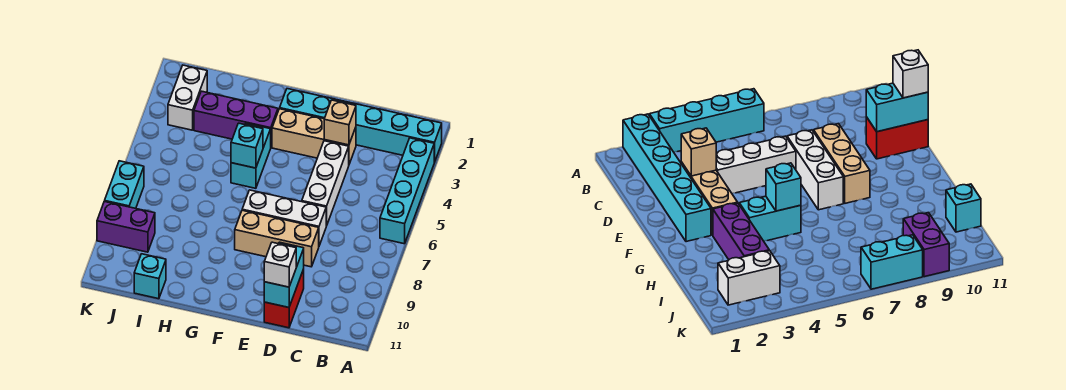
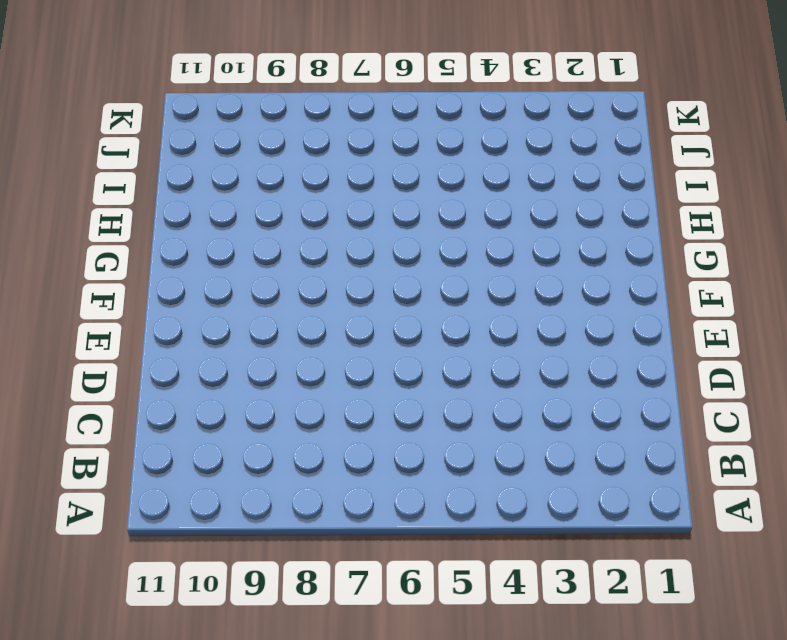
none -> cyan 1x6 brick [280,89,442,162]
none -> cyan 1x4 brick [380,138,434,244]
none -> tan 1x3 brick [272,109,356,164]

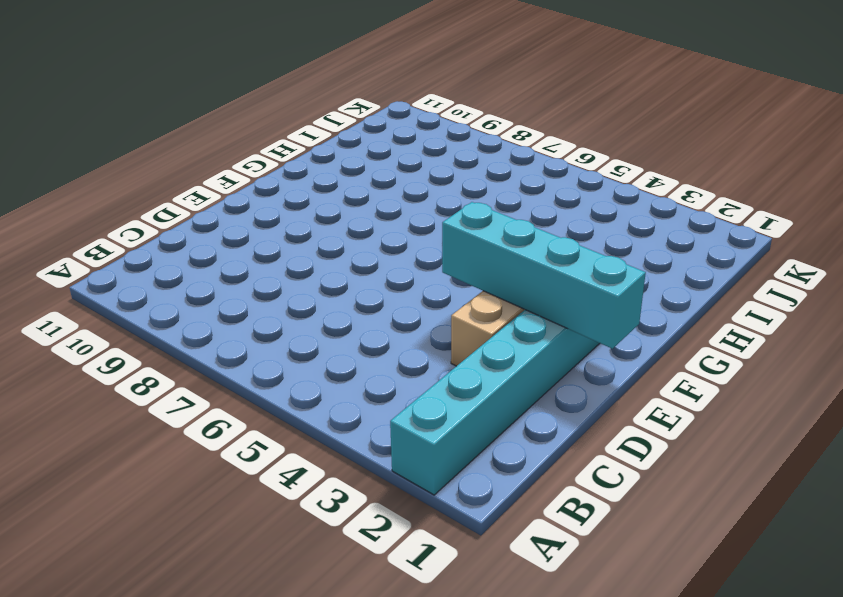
cyan 1x4 brick [442,202,646,349] -> cyan 1x4 brick moved to [380,138,434,244]
none -> white 1x3 brick [302,141,349,226]
none -> white 1x3 brick [242,190,326,246]
none -> tan 1x3 brick [235,210,319,267]

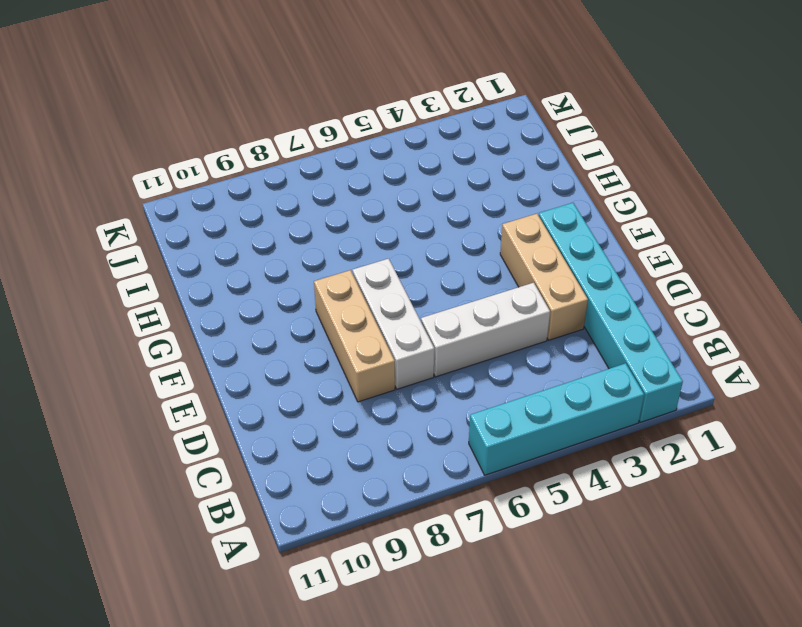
none -> red 1x2 brick [264,269,304,328]
none -> purple 1x3 brick [194,91,278,146]
none -> cyan 1x2 brick [231,123,271,188]

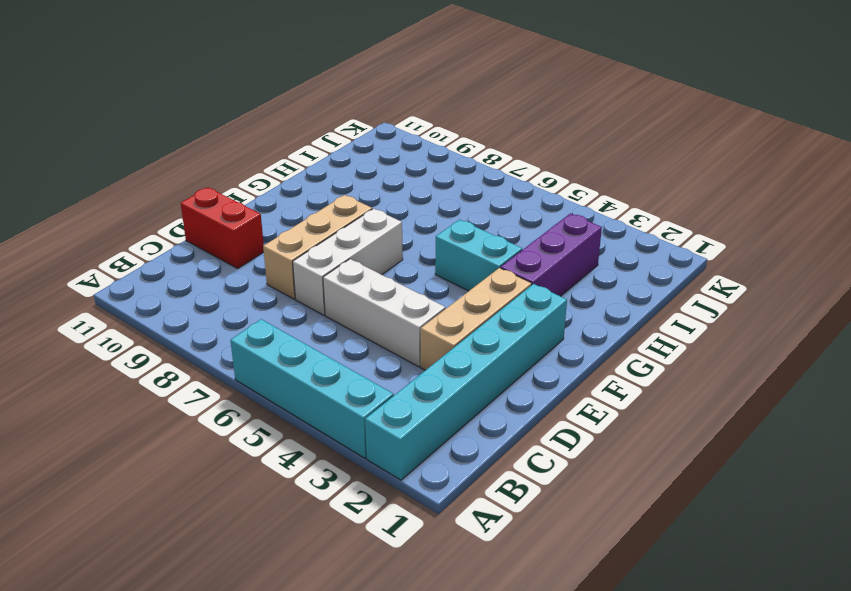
none -> cyan 1x1 brick [134,254,166,299]
none -> white 1x2 brick [168,65,207,130]
none -> purple 1x2 brick [97,201,155,252]

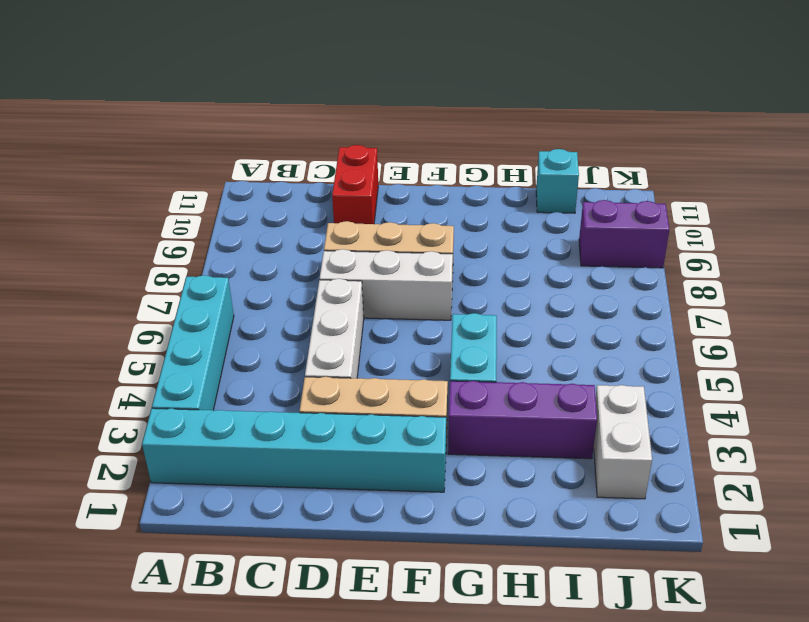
none -> cyan 1x2 brick [105,161,144,208]
none -> tan 1x1 brick [324,100,356,145]
none -> cyan 1x2 brick [264,242,304,307]

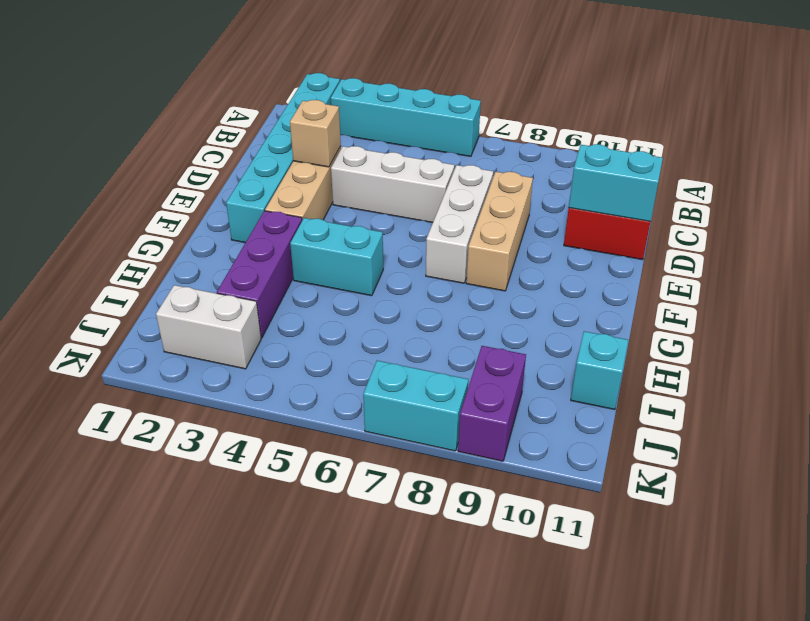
none -> cyan 1x1 brick [231,123,263,168]
none -> white 1x1 brick [264,242,296,287]

